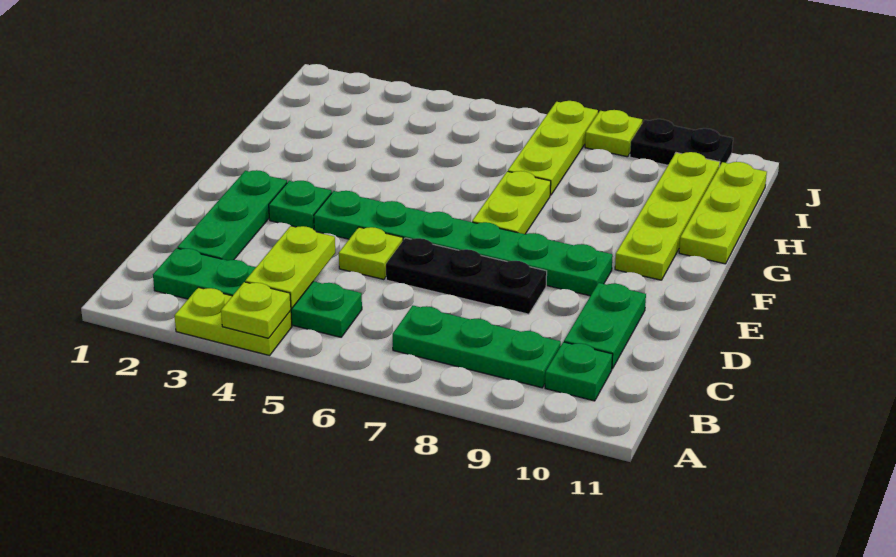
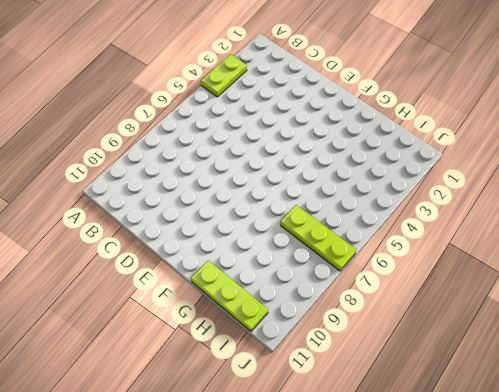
none -> green 1x4 plate [153,248,362,337]
none -> green 1x3 plate [393,306,561,388]
none -> green 1x1 plate [545,342,613,401]

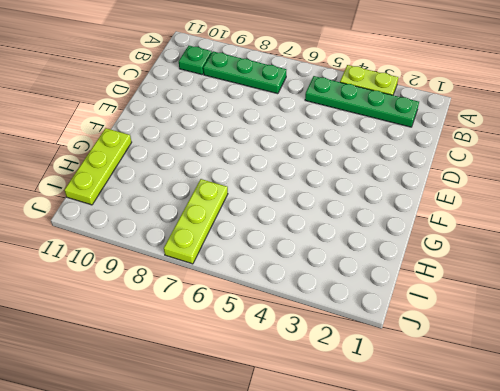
none -> green 1x3 plate [178,170,287,261]
none -> green 1x2 plate [564,283,646,369]
none -> lime 1x1 plate [339,227,403,280]

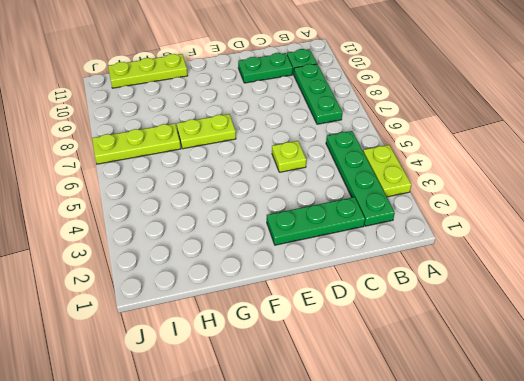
none -> black 1x3 plate [386,238,547,314]
none -> green 1x1 plate [269,181,332,229]
none -> green 1x6 plate [314,191,613,296]

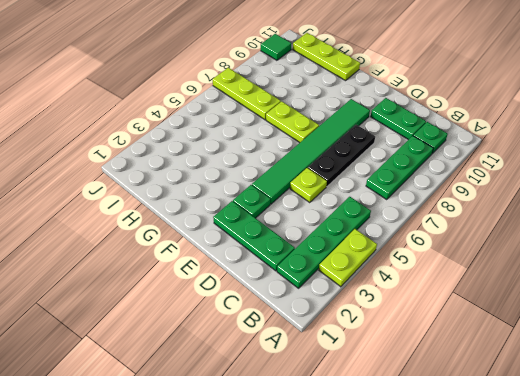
green 1x6 tile [252,99,370,204] -> green 1x6 plate [314,191,613,296]
green 1x1 tile [261,34,291,60] -> black 1x2 plate [630,119,733,165]
none -> lime 1x4 plate [615,152,720,280]
none -> lime 1x1 plate [585,110,642,157]
none -> lime 1x1 plate [221,282,291,338]

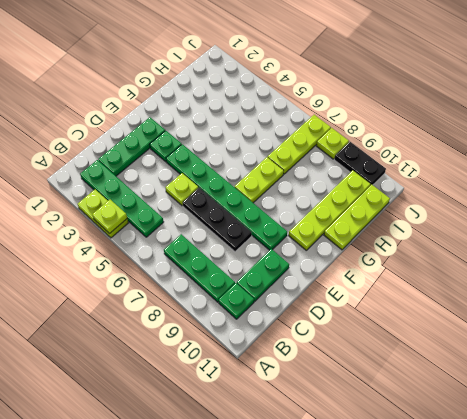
none -> lime 1x2 plate [245,226,335,308]

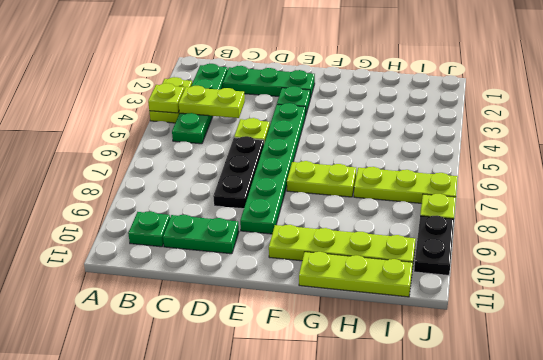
none -> green 1x3 plate [393,306,561,388]

